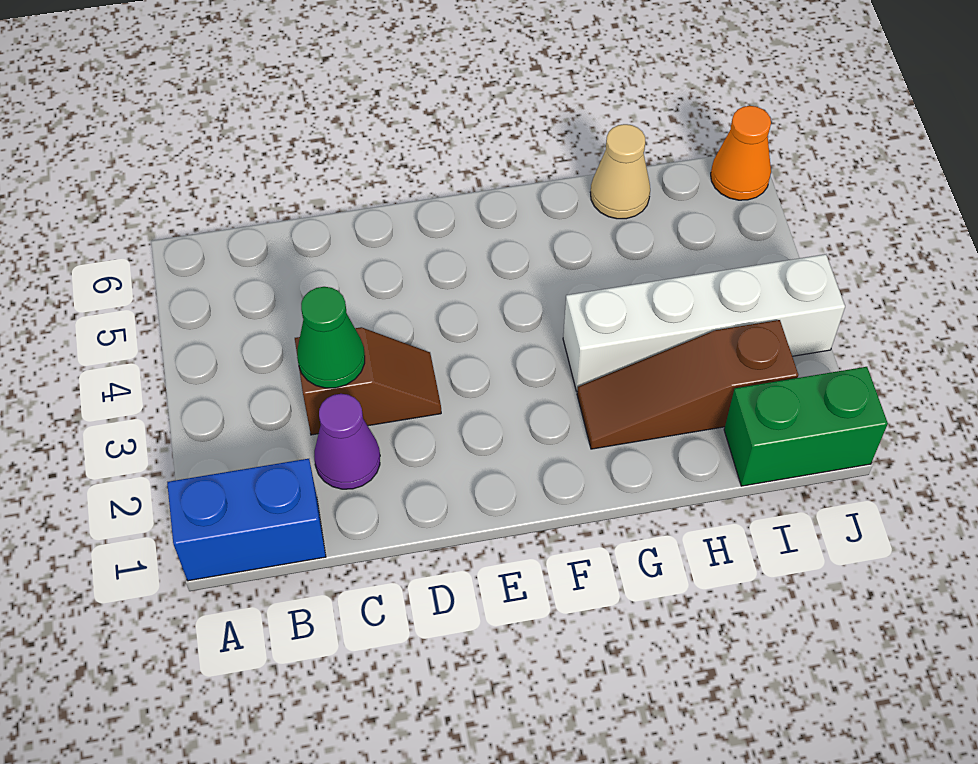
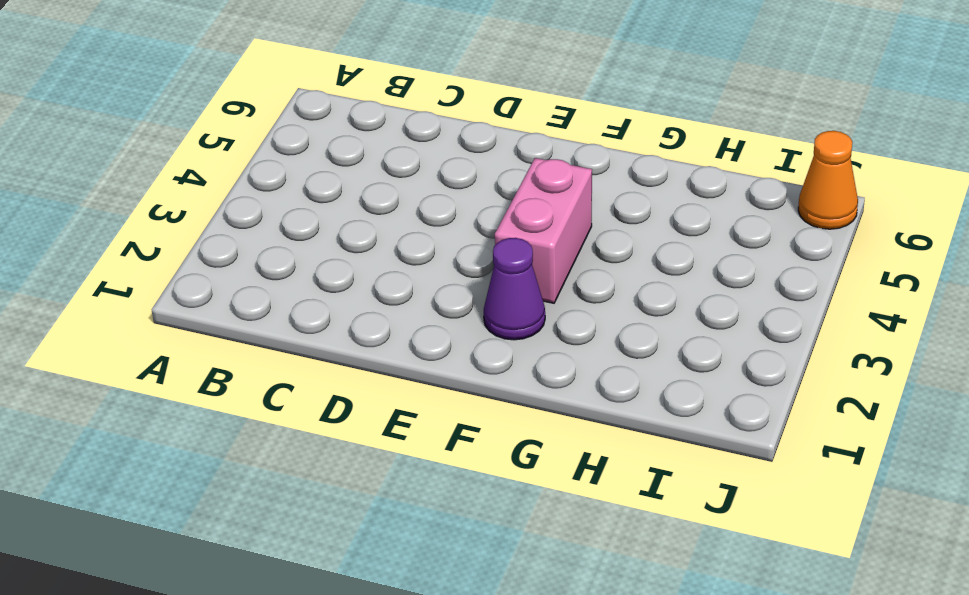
purple 1x1 cone [484,238,545,340] -> purple 1x1 cone moved to [314,394,380,489]
pink 1x2 brick [495,158,592,303] -> none
none -> blue 1x2 brick [167,459,326,581]
none -> brown 1x2 slope [295,327,441,435]

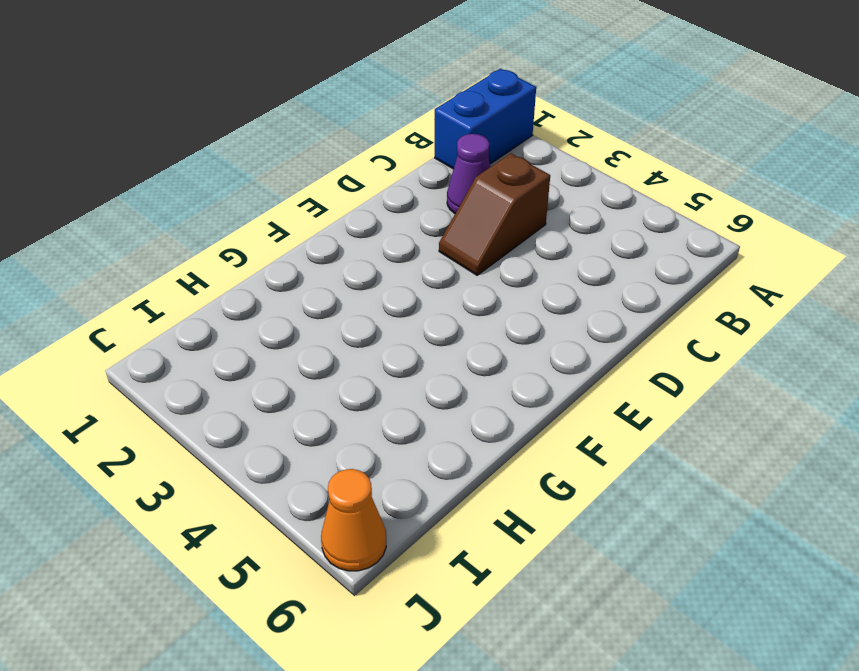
none -> brown 1x3 slope [577,320,798,449]
none -> white 1x4 brick [563,254,845,391]

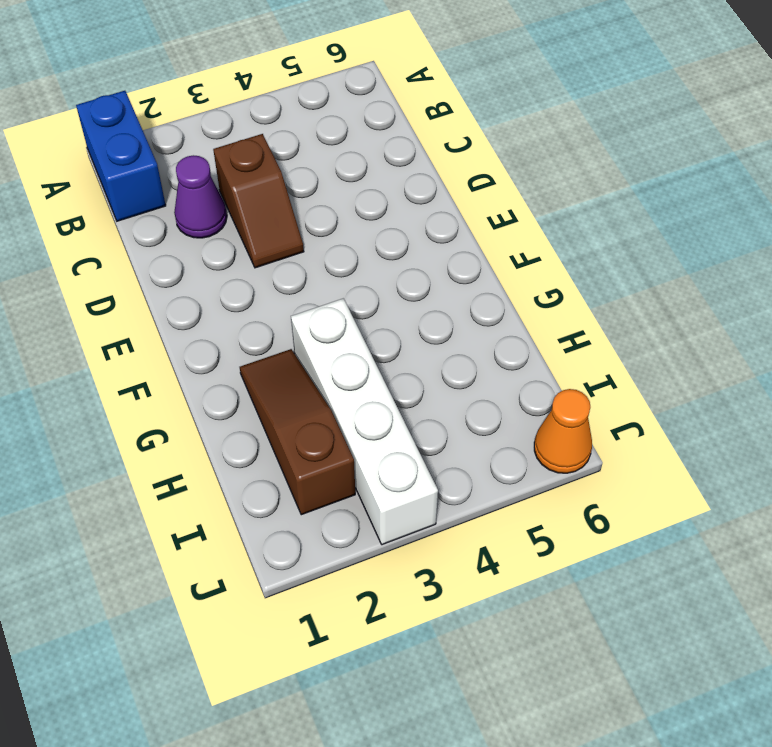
none -> tan 1x1 cone [590,124,650,219]
none -> green 1x2 brick [724,367,888,486]

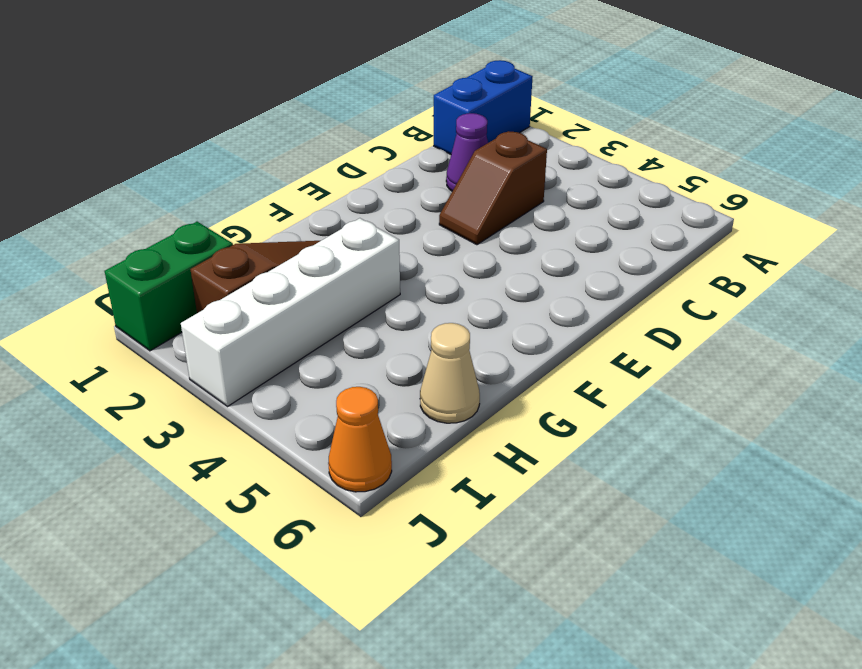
none -> green 1x1 cone [297,287,365,388]

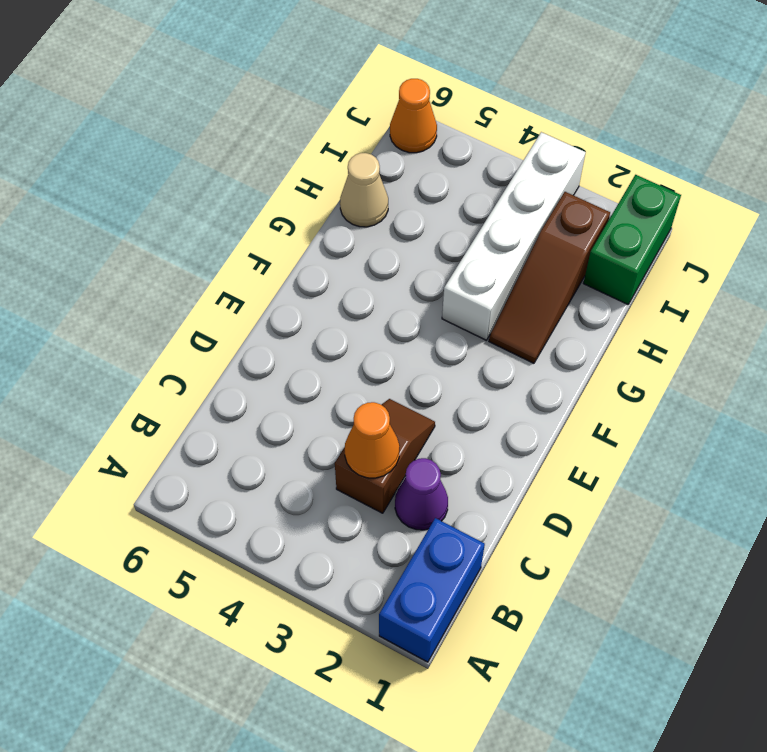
orange 1x1 cone [345,402,400,478] -> green 1x1 cone [297,287,365,388]

